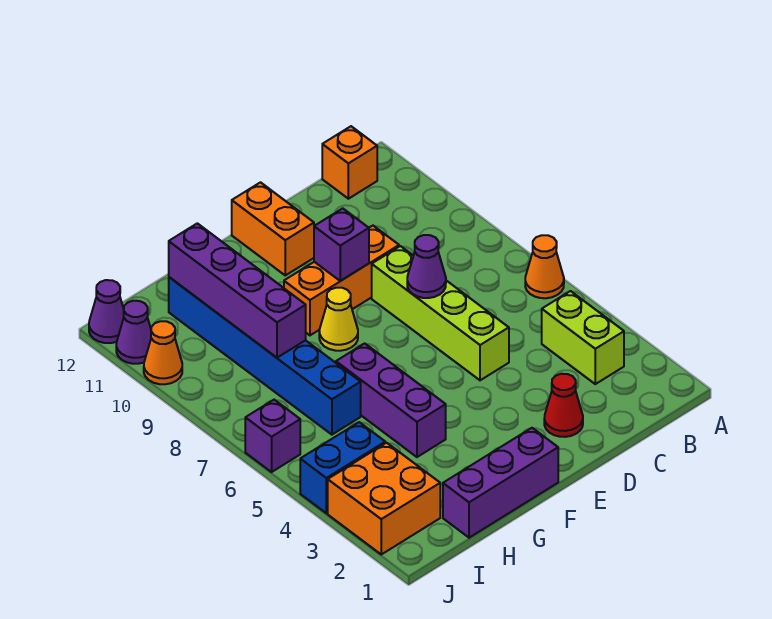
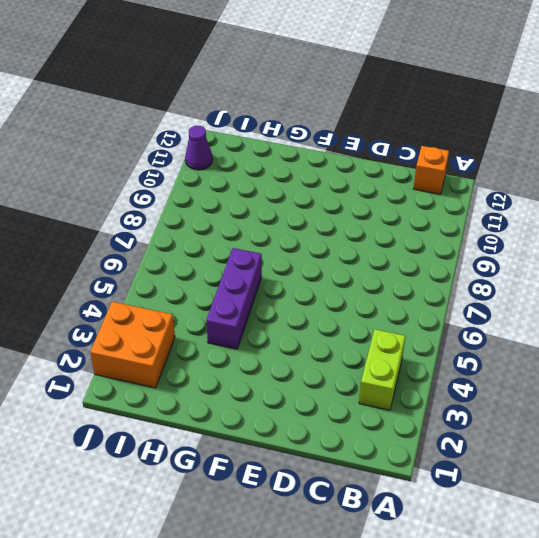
none -> orange 1x1 cone [525,235,564,298]
none -> red 1x1 cone [544,374,583,437]
none -> lime 1x4 brick [372,246,509,380]

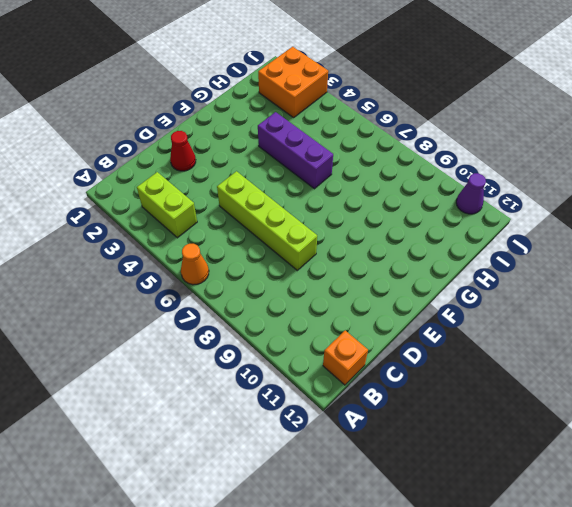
none -> orange 1x3 brick [284,226,399,335]
none -> orange 1x2 brick [232,182,314,275]
none -> purple 1x3 brick [443,428,558,538]

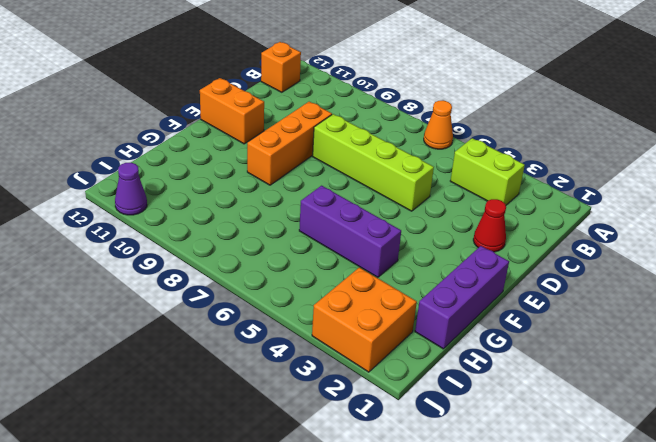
none -> yellow 1x1 cone [319,288,358,351]
none -> blue 1x6 brick [169,277,361,435]
none -> blue 1x2 brick [300,422,385,513]

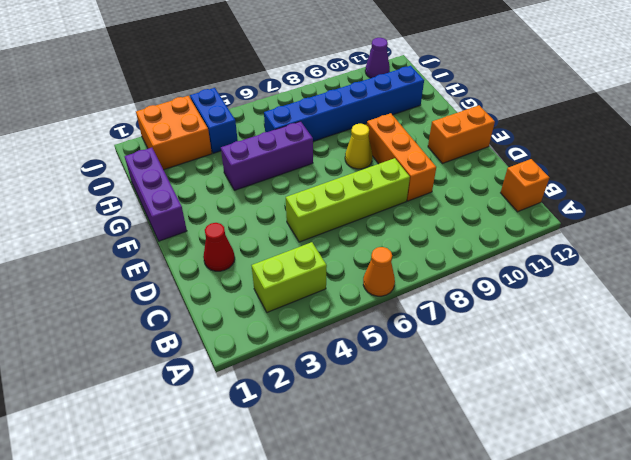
none -> purple 1x1 brick [245,400,300,472]
none -> orange 1x1 cone [144,321,182,384]
none -> purple 1x1 cone [89,280,124,343]

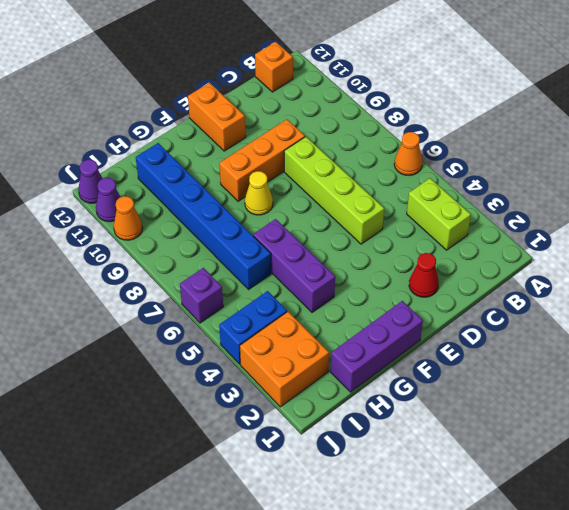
none -> purple 1x1 cone [407,235,446,298]
none -> purple 1x1 brick [314,208,369,281]
none -> purple 1x4 brick [169,223,306,358]

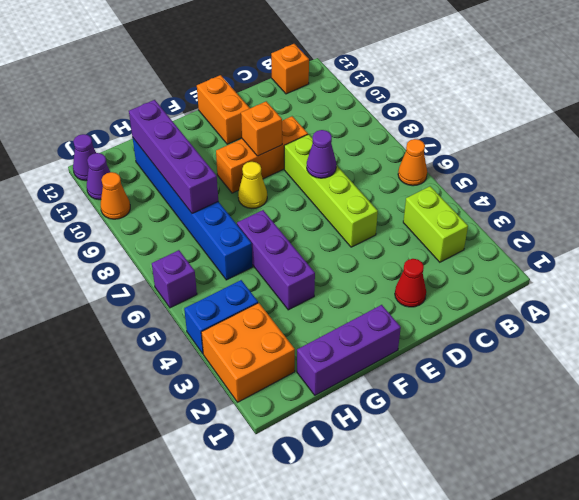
orange 1x1 brick [241,101,282,156] -> purple 1x1 brick [314,208,369,281]

